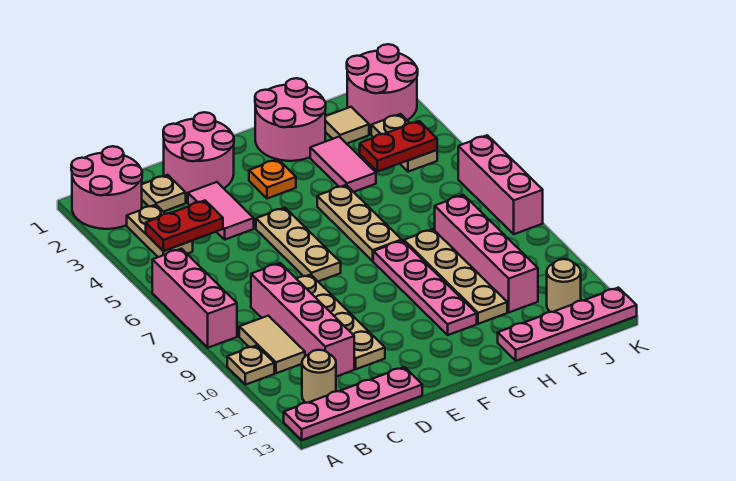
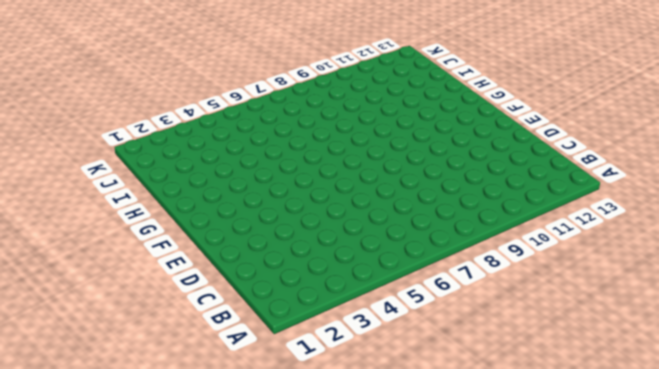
none -> pink 2x2 round brick [71,146,142,229]
none -> pink 1x3 brick [152,249,237,348]
none -> tan 1x1 plate [227,346,274,385]

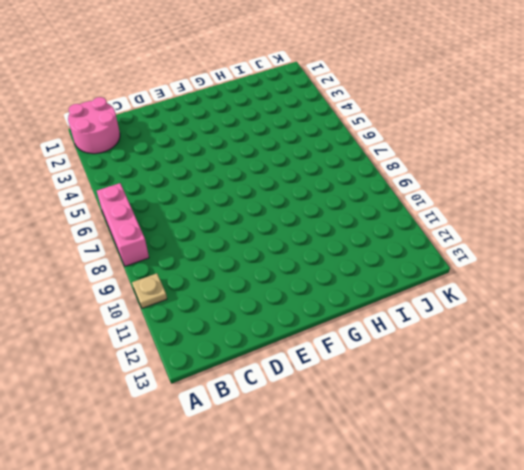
none -> pink 1x4 plate [284,367,422,440]
none -> tan 1x2 plate [127,205,193,257]
none -> tan 1x2 tile [239,316,305,373]

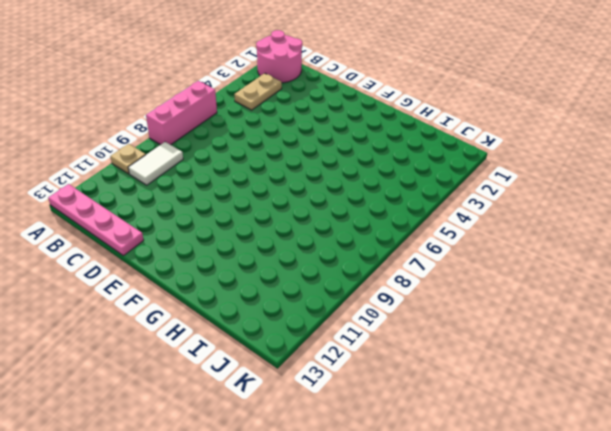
white 1x2 tile [128,142,183,185] -> tan 1x2 tile [239,316,305,373]
none -> tan 1x1 round brick [302,350,336,403]
none -> tan 1x1 plate [142,175,186,212]
none -> pink 1x4 brick [251,263,354,377]

